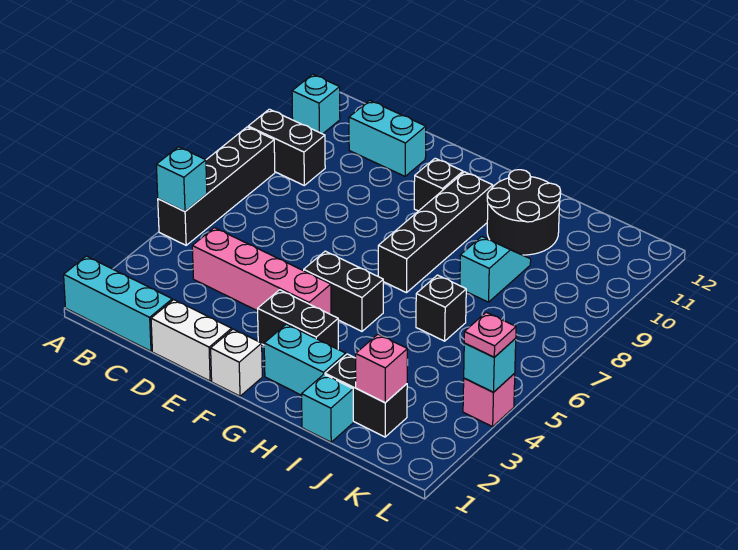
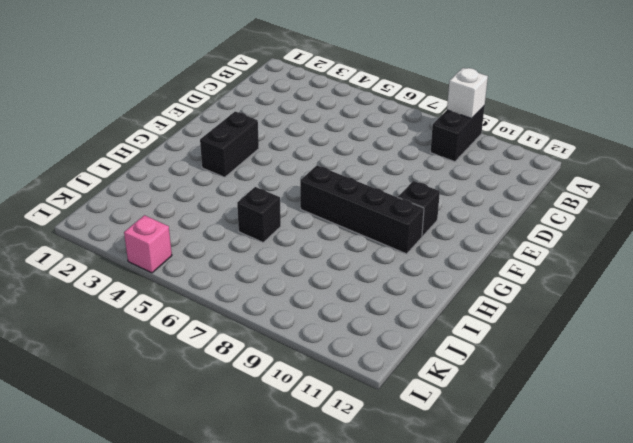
white 1x1 brick [447,68,488,119] -> white 1x1 brick moved to [211,329,262,396]
none -> cyan 1x3 brick [64,256,172,351]
none -> black 1x4 brick [158,127,275,245]
none -> cyan 1x1 brick [292,74,340,134]

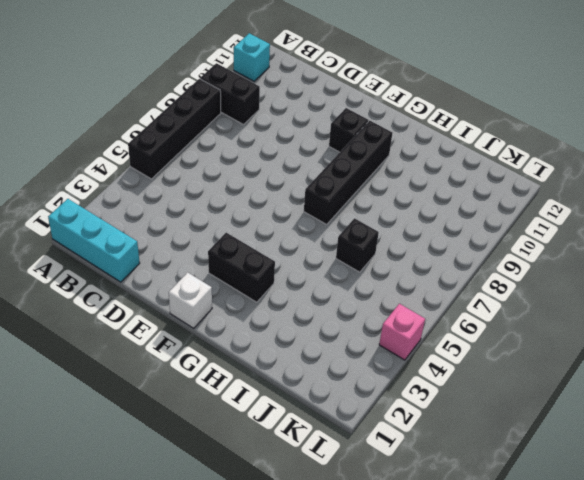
none -> pink 1x4 brick [192,228,331,315]
none -> cyan 1x2 brick [349,100,426,176]
none -> white 1x2 brick [151,300,232,381]

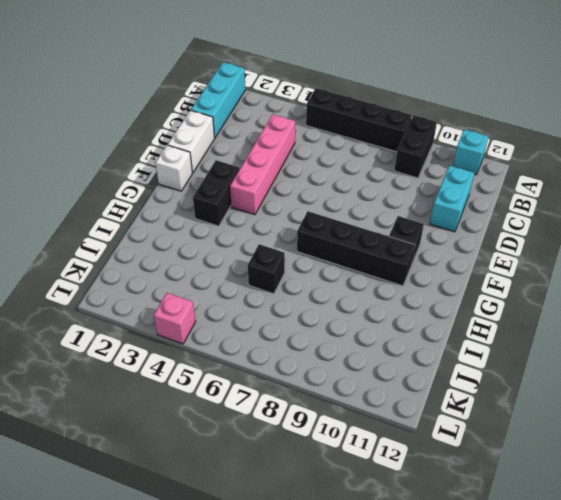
none -> black 1x2 brick [304,251,383,331]
none -> cyan 1x2 brick [264,324,346,395]
none -> black 2x2 round brick [487,170,561,255]

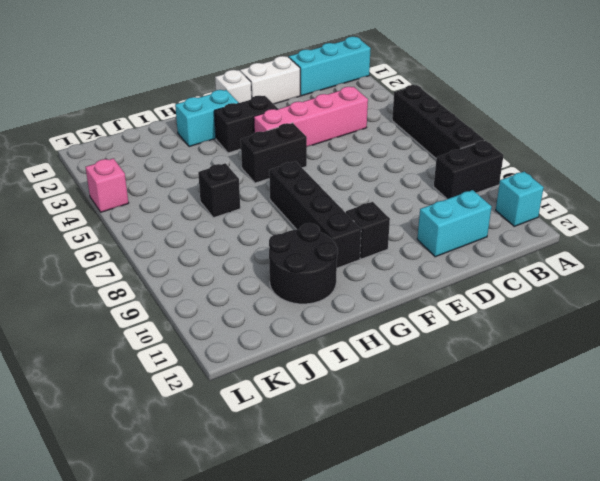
none -> cyan 1x1 brick [302,374,353,442]
none -> black 1x2 brick [325,354,407,437]
none -> cyan 1x2 slope [460,236,531,302]

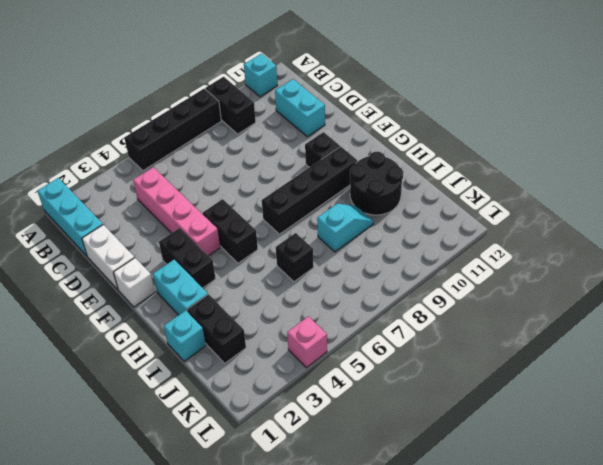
none -> cyan 1x1 brick [156,147,207,211]
none -> pink 1x1 brick [356,334,407,403]
none -> cyan 1x1 brick [464,339,516,392]

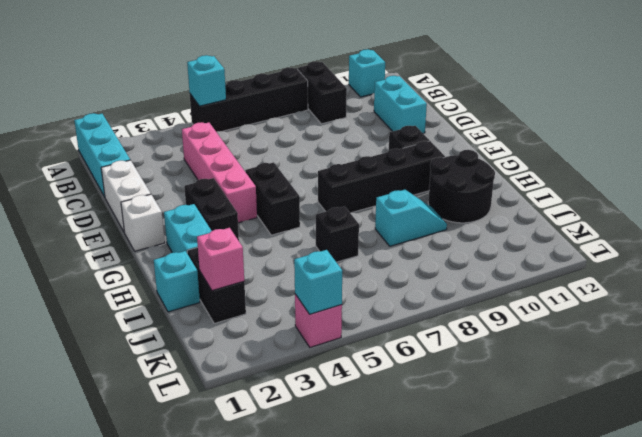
none -> pink 1x1 plate [464,312,516,357]

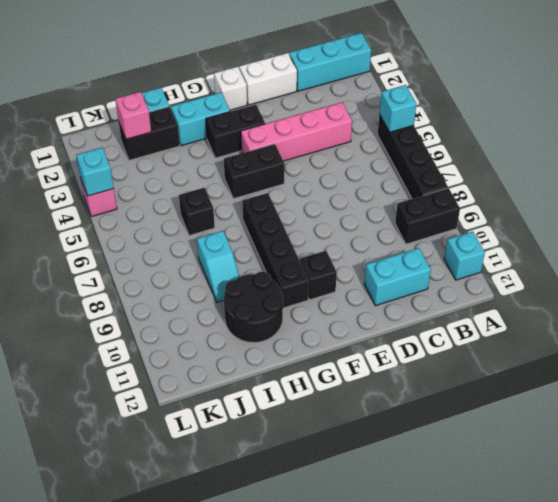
none -> pink 1x1 plate [464,312,516,357]

